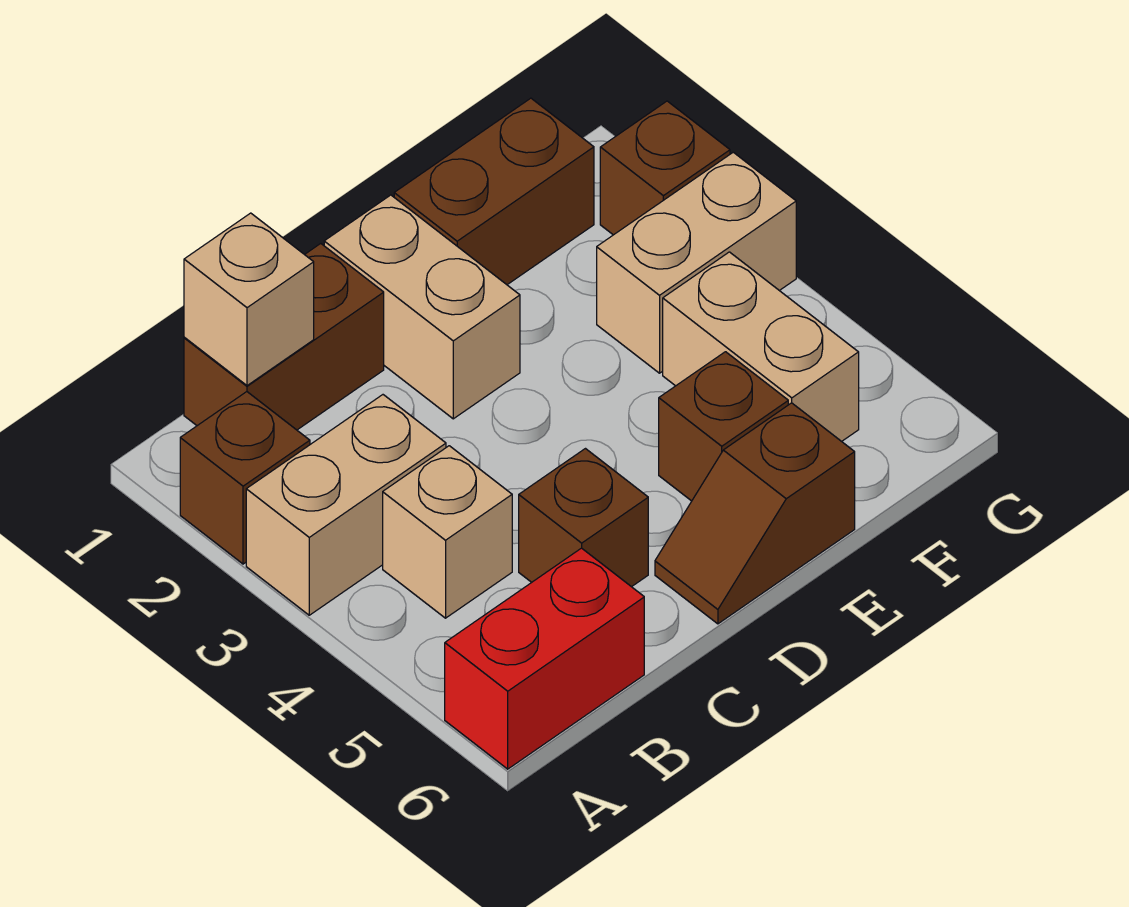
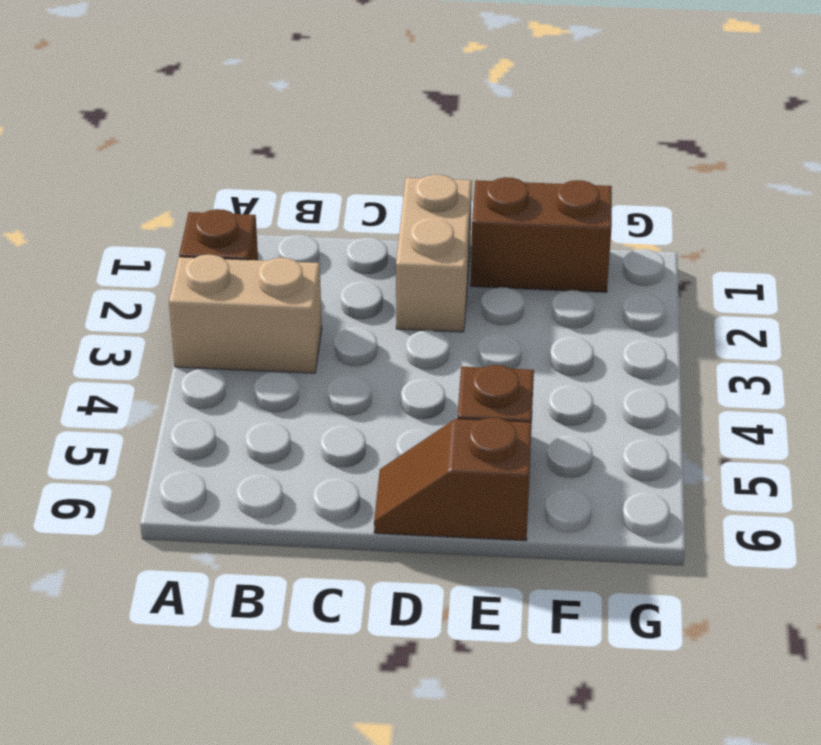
none -> red 1x2 brick [445,548,644,769]
none -> brown 1x2 brick [184,244,384,430]
none -> tan 1x1 brick [383,446,512,618]

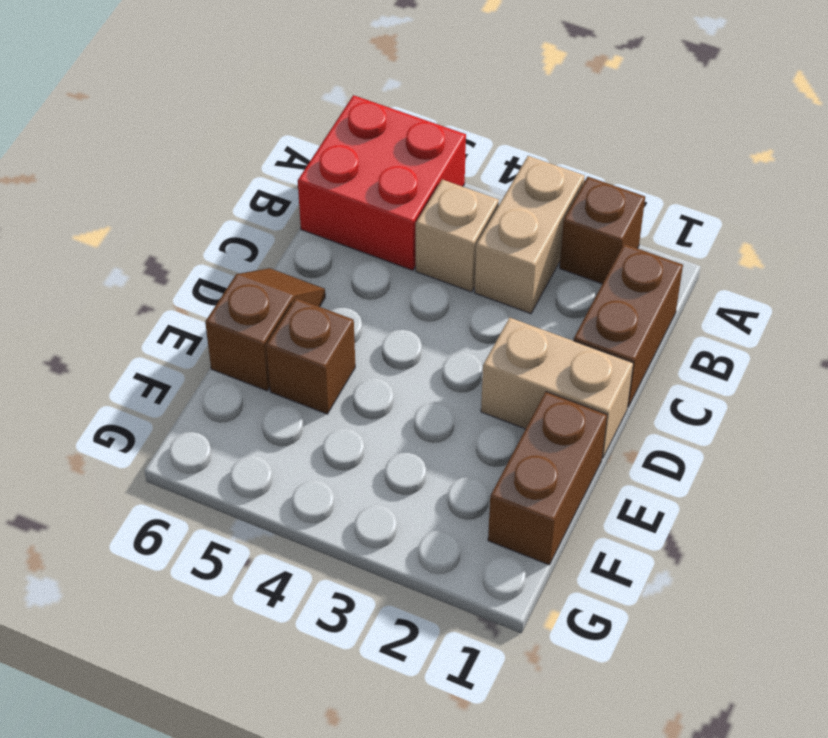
red 2x2 brick [298,95,466,270] -> red 1x2 brick [445,548,644,769]
none -> brown 1x1 brick [519,449,648,587]
none -> tan 1x2 brick [597,152,796,373]
none -> tan 1x2 brick [663,252,859,441]

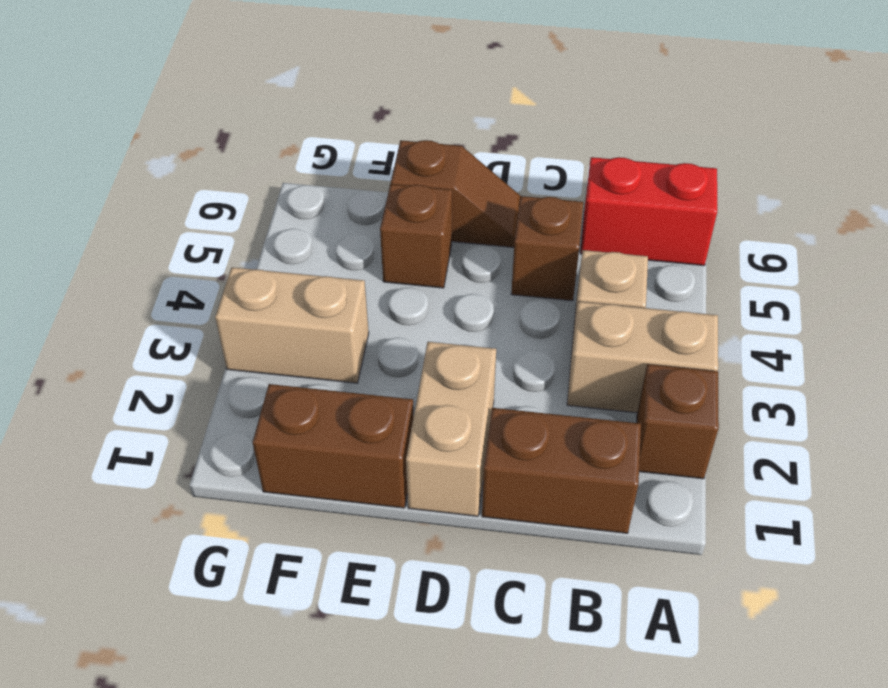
none -> tan 1x2 brick [663,252,859,441]
none -> brown 1x1 brick [600,101,730,235]
none -> tan 1x1 brick [184,213,314,386]

